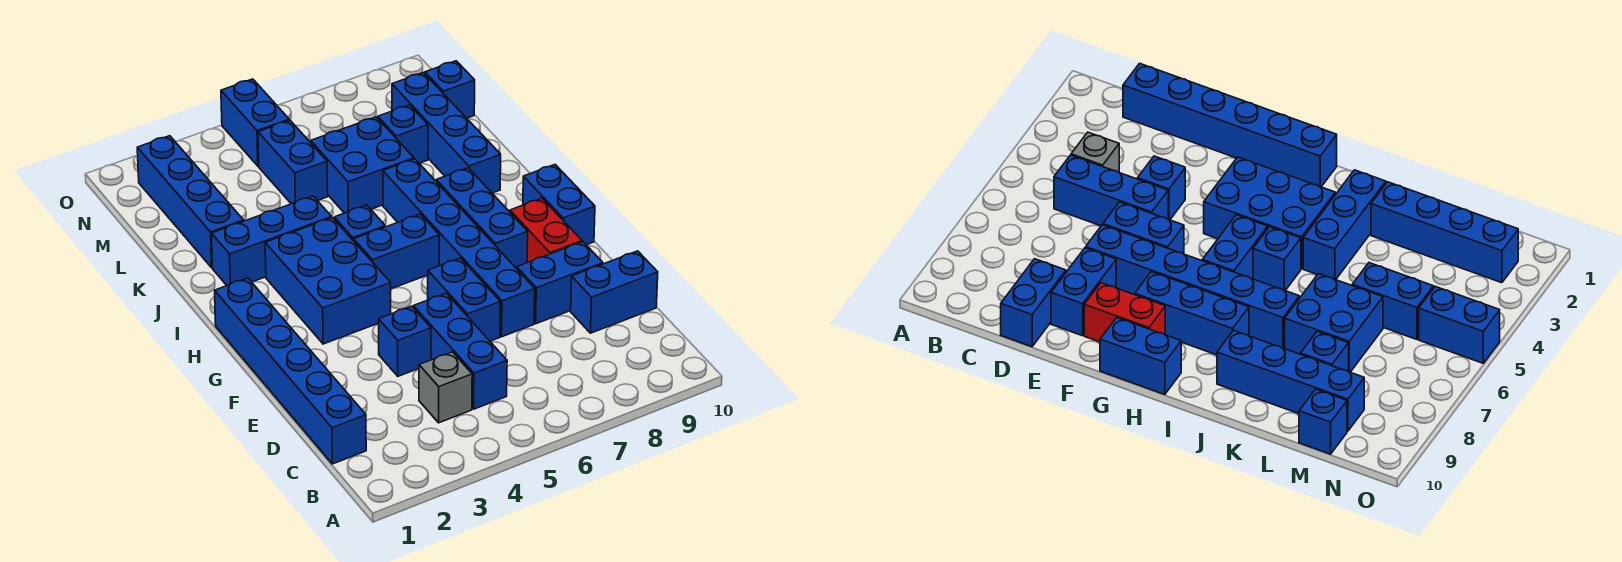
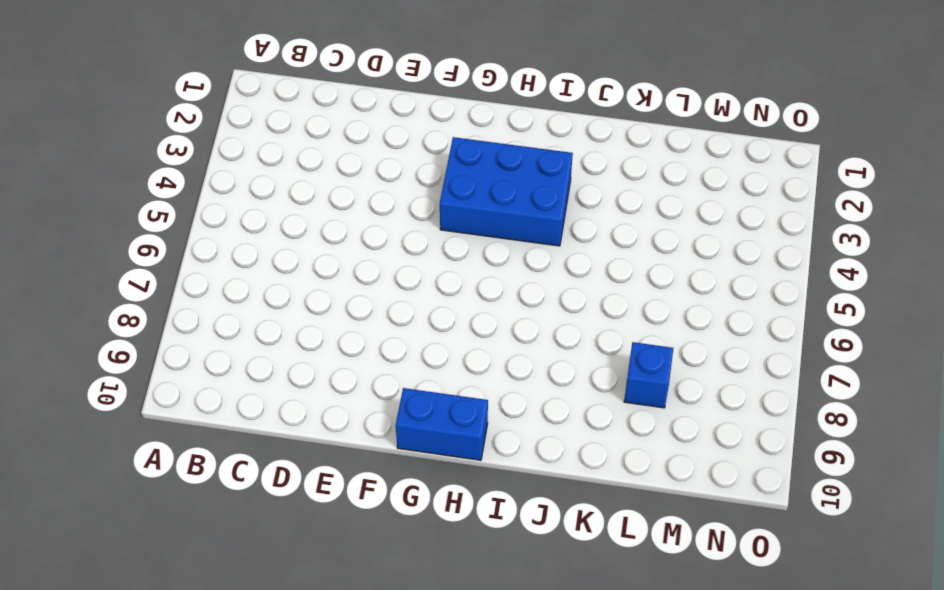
none -> blue 1x6 brick [215,278,366,464]
none -> grey 1x1 brick [419,352,472,423]
none -> blue 1x3 brick [413,293,507,409]

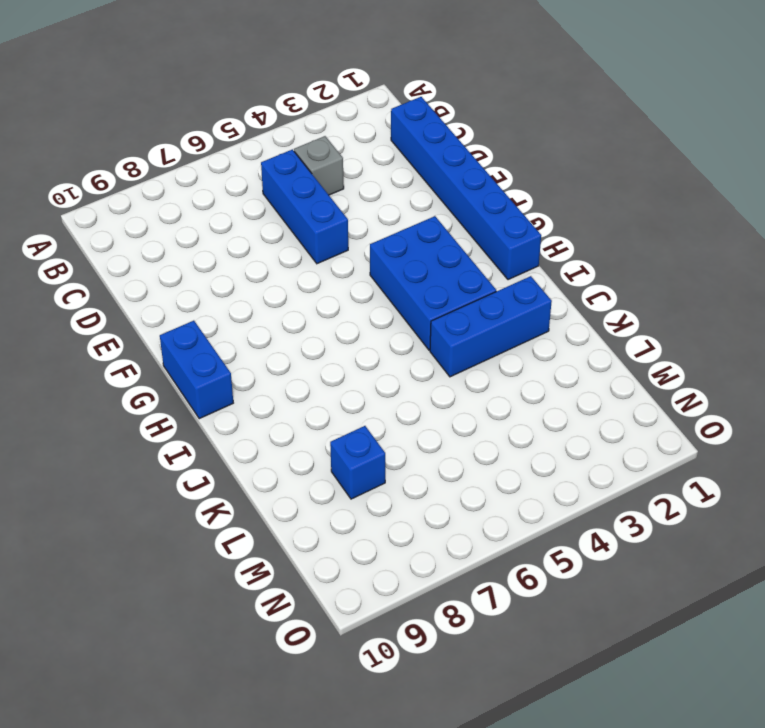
none -> blue 1x2 brick [571,251,658,333]
none -> blue 1x1 brick [379,306,431,376]
none -> blue 1x2 brick [428,258,500,341]

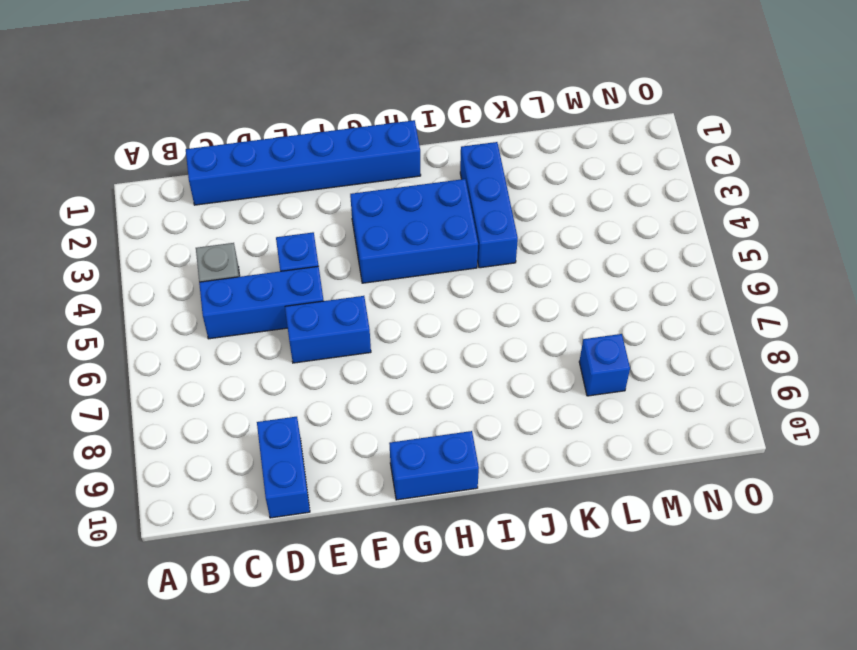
none -> blue 1x6 brick [383,159,535,337]
none -> blue 1x2 brick [517,242,603,324]
none -> red 1x2 brick [510,198,582,263]

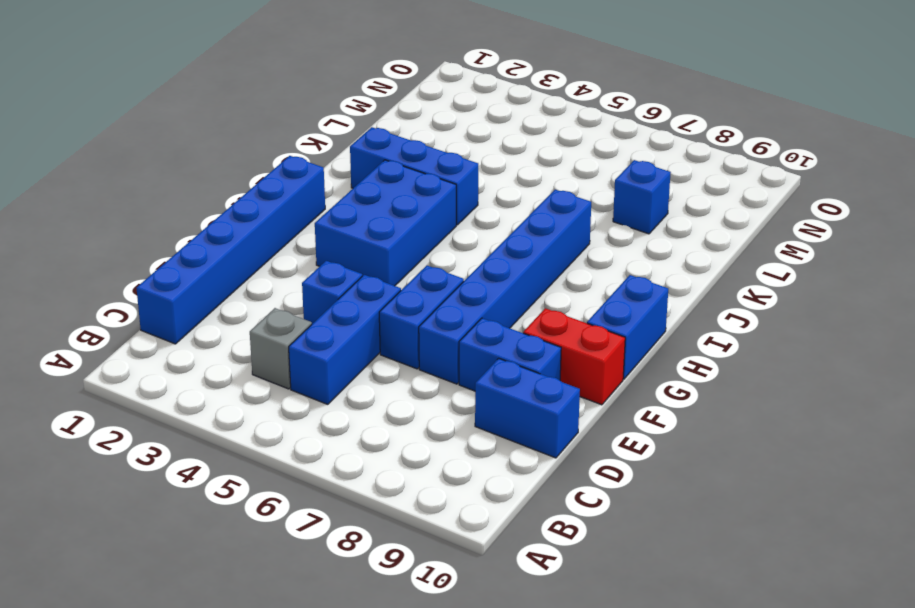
red 1x2 brick [523,308,625,405] -> red 1x2 brick turned to [510,198,582,263]
none -> blue 1x3 brick [436,168,528,269]
none -> blue 1x2 brick [354,214,439,289]
none -> blue 1x1 brick [334,205,385,241]

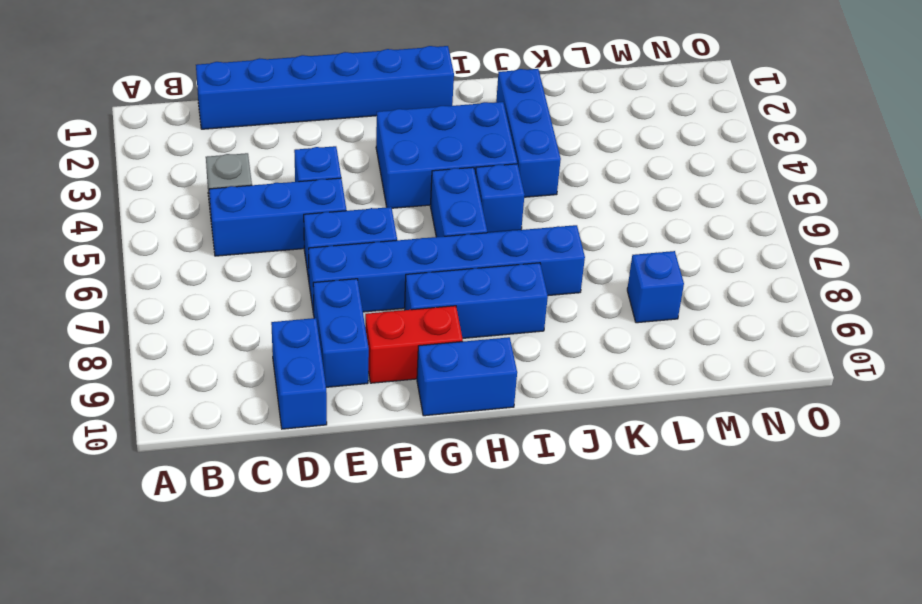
none -> blue 1x4 brick [392,73,501,193]
none -> blue 1x4 brick [137,136,244,268]
none -> blue 2x2 brick [311,117,414,213]

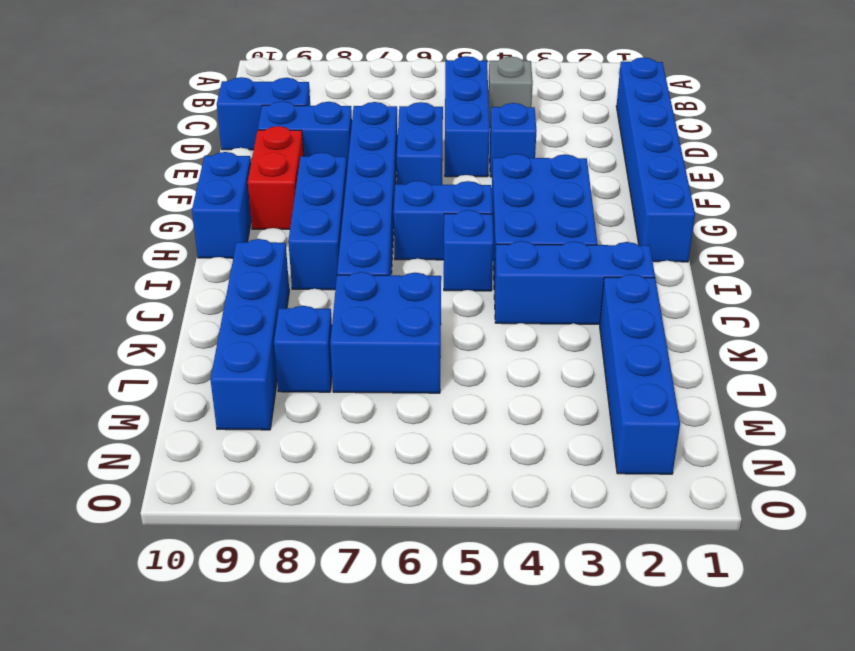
none -> blue 1x2 brick [258,120,328,204]
none -> blue 1x1 brick [425,61,475,118]
none -> blue 1x2 brick [221,79,289,166]

